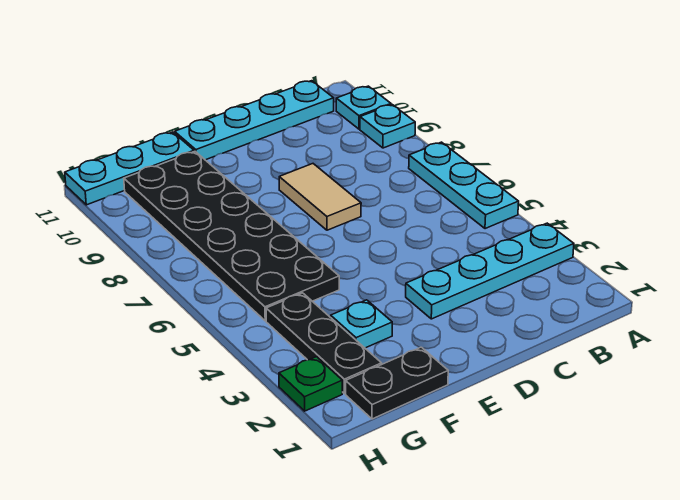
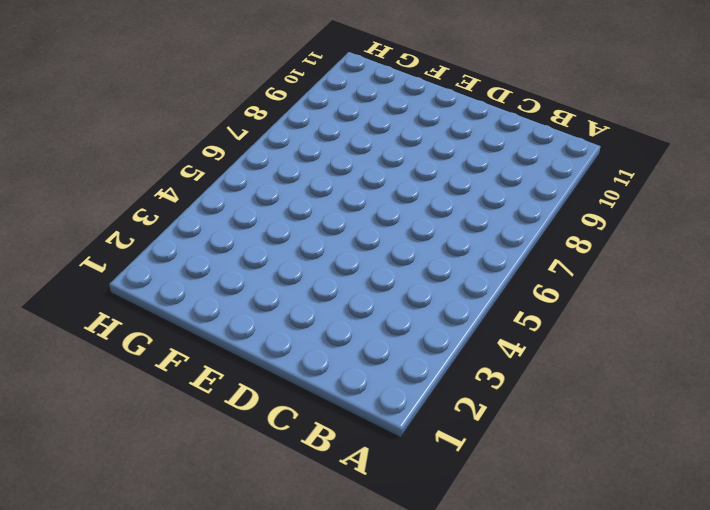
none -> cyan 1x4 plate [406,223,574,319]
none -> cyan 1x3 plate [409,142,519,229]
none -> cyan 1x1 plate [360,105,415,148]

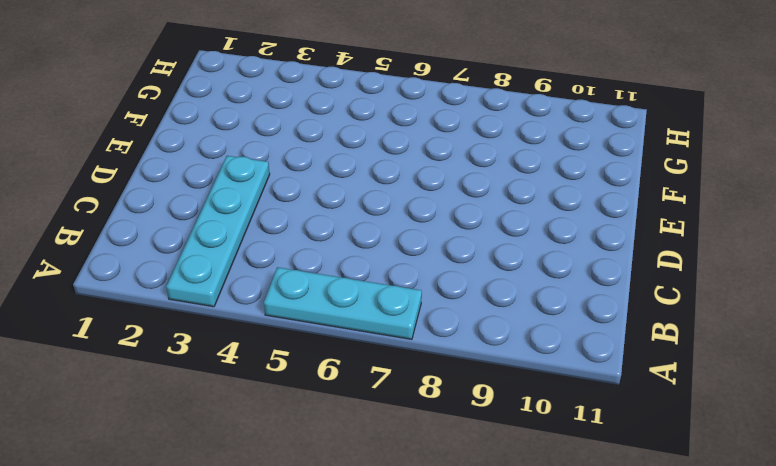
none -> cyan 1x1 plate [360,105,415,148]
none -> cyan 1x1 plate [336,86,391,129]
none -> cyan 1x4 plate [175,81,334,160]

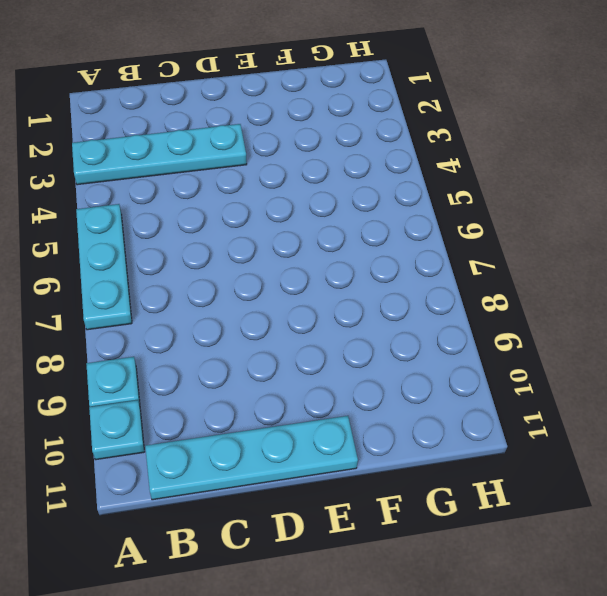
none -> tan 1x2 tile [279,164,361,230]
none -> black 1x2 plate [346,347,448,419]
none -> cyan 1x1 plate [331,300,392,348]

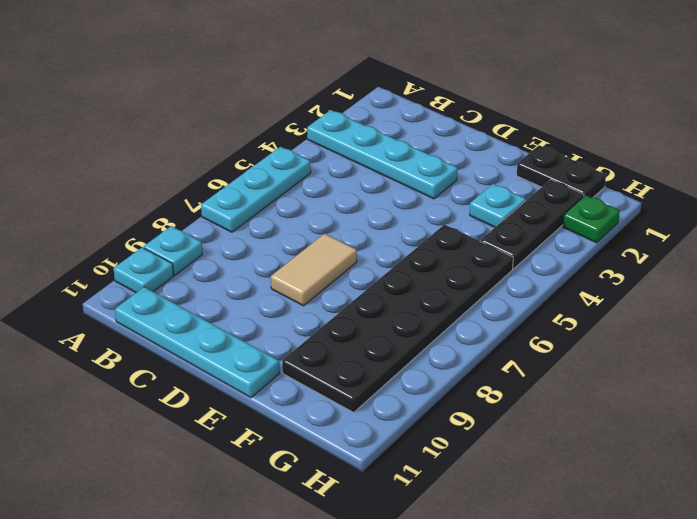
none -> cyan 1x3 plate [65,132,194,205]

